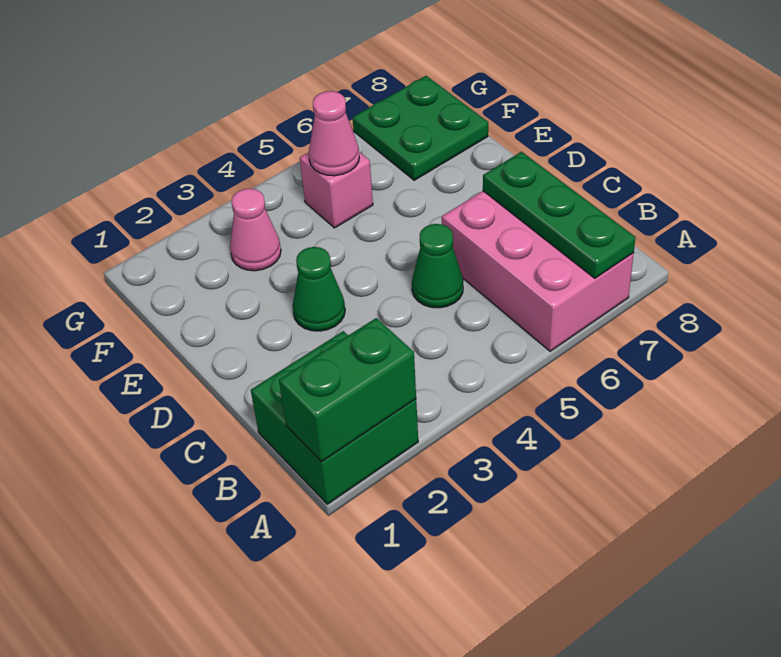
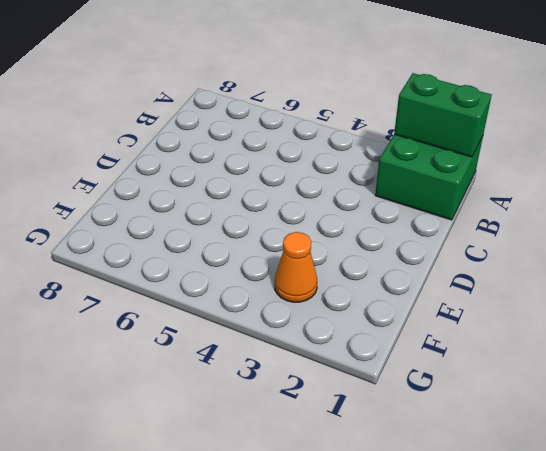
orange 1x1 cone [275,232,317,302] -> pink 1x1 cone [230,189,281,271]
none -> pink 2x3 brick [442,191,634,351]
none -> green 1x1 cone [412,224,463,308]

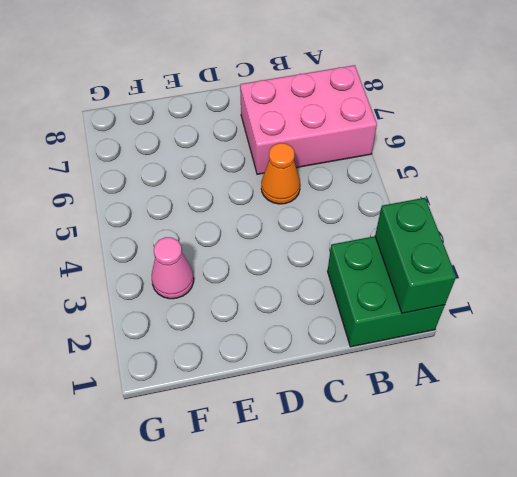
orange 1x1 cone [261,143,300,204] -> green 1x1 cone [412,224,463,308]
none -> green 1x1 cone [293,247,345,331]
none -> pink 1x1 brick [300,152,373,228]

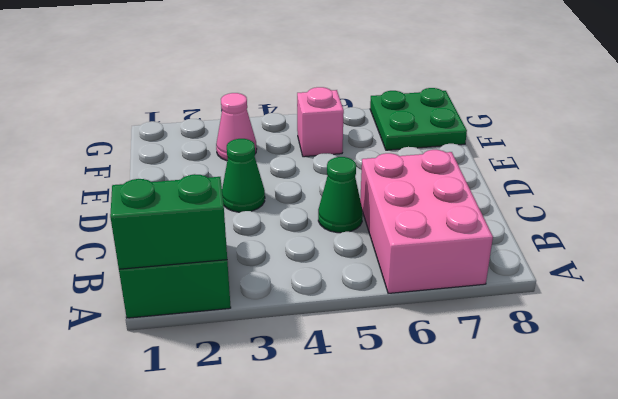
none -> green 1x3 plate [483,152,635,278]
none -> pink 1x1 cone [309,91,359,176]

